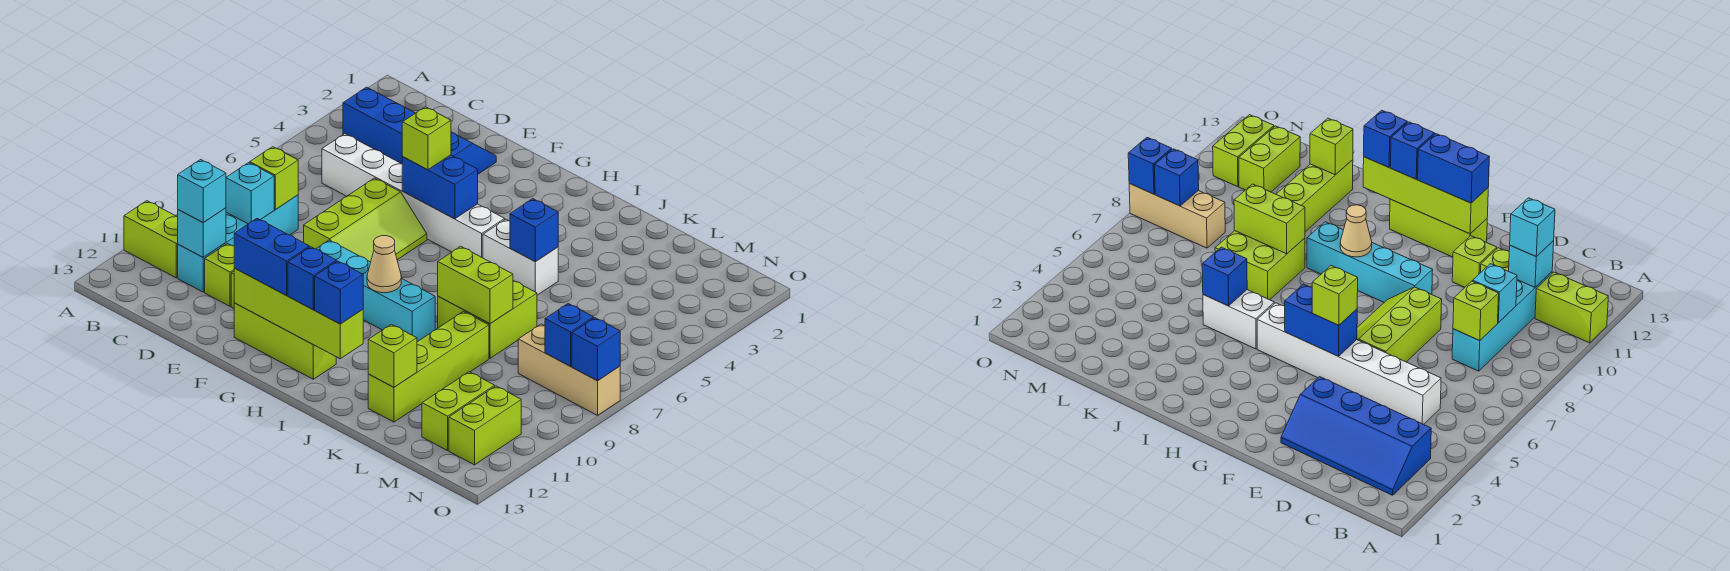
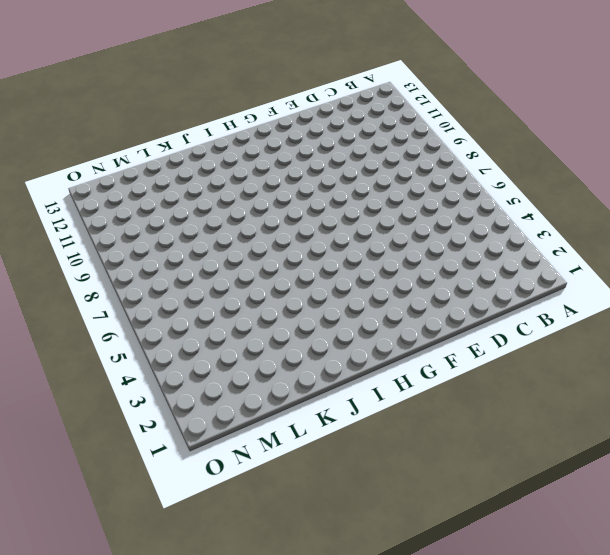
none -> lime 1x2 brick [124,201,178,278]
none -> blue 2x4 slope [343,87,496,174]
none -> white 1x6 brick [322,134,505,258]
none -> cyan 1x4 brick [178,195,298,292]

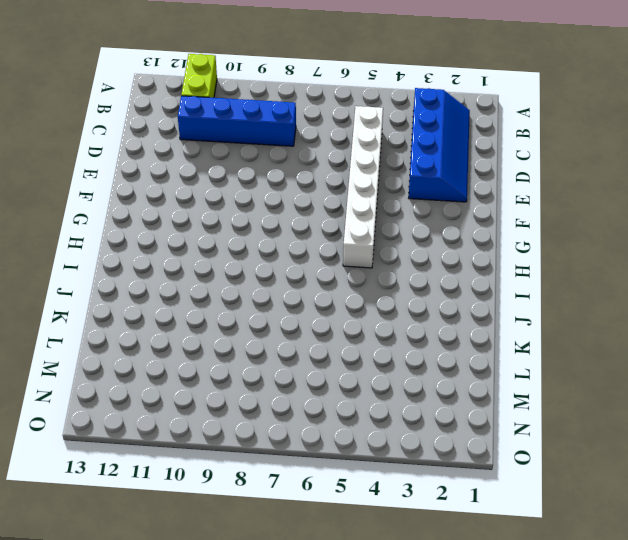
blue 1x4 brick [178,96,296,146] -> cyan 1x4 brick [178,195,298,292]
none -> lime 1x1 brick [205,244,234,306]
none -> lime 2x3 slope [304,178,427,262]
none -> lime 1x1 brick [1452,236,1497,287]
none -> cyan 1x4 brick [316,240,435,342]

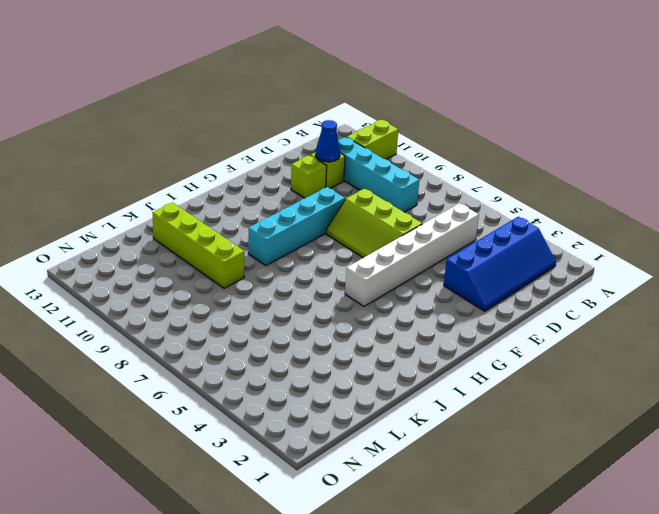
blue 1x1 cone [316,120,340,162] -> none
none -> lime 1x3 brick [234,303,336,379]
none -> white 1x2 brick [483,219,558,295]
none -> lime 2x2 brick [438,281,537,358]
none -> tan 1x3 brick [518,324,620,415]

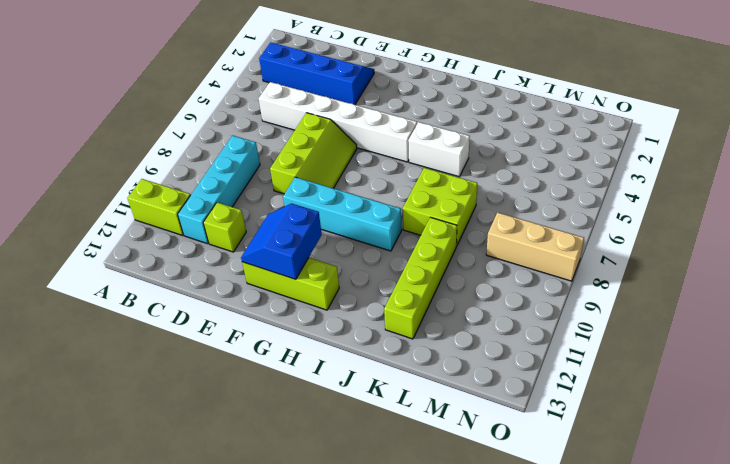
blue 2x2 slope [241,203,322,279] -> lime 1x4 brick [234,268,363,359]
none -> lime 1x1 brick [1452,236,1497,287]
none -> lime 1x2 brick [422,372,495,451]
none -> lime 1x2 brick [449,386,521,465]
none -> lime 1x1 brick [250,147,298,210]

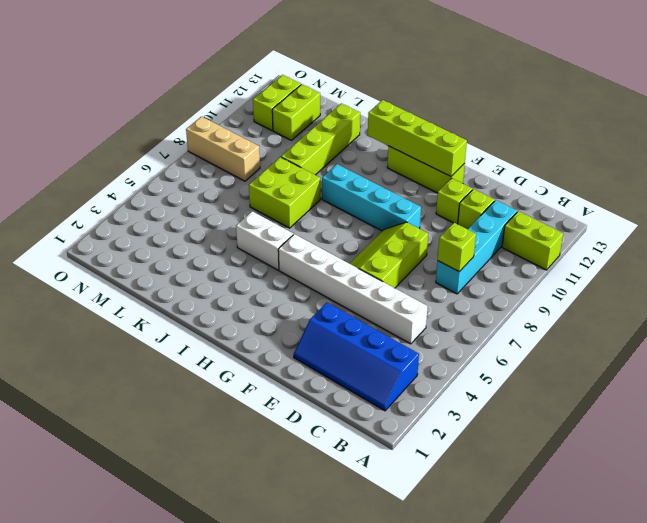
none -> cyan 1x1 brick [226,163,274,224]
none -> cyan 1x1 brick [178,208,226,257]
none -> blue 1x2 brick [402,155,478,219]
none -> tan 1x1 cone [367,236,401,293]

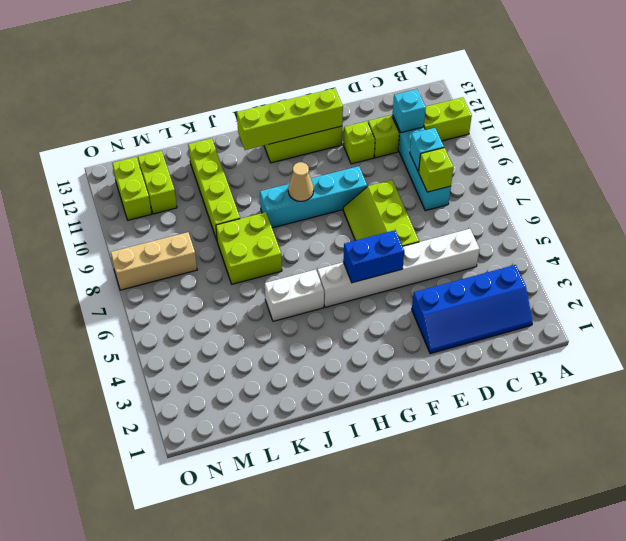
none -> blue 1x1 brick [510,199,558,262]
none -> lime 1x2 brick [438,246,513,324]
none -> lime 1x1 brick [368,324,417,387]
none -> blue 1x1 brick [545,304,594,366]

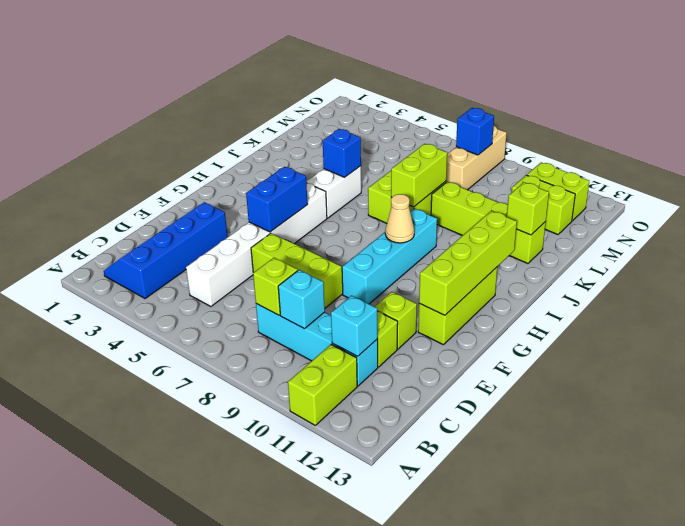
none -> blue 1x1 brick [572,318,620,381]
none -> cyan 1x1 brick [178,160,226,222]
none -> lime 1x1 brick [402,107,451,170]
none -> blue 1x2 brick [234,218,309,295]

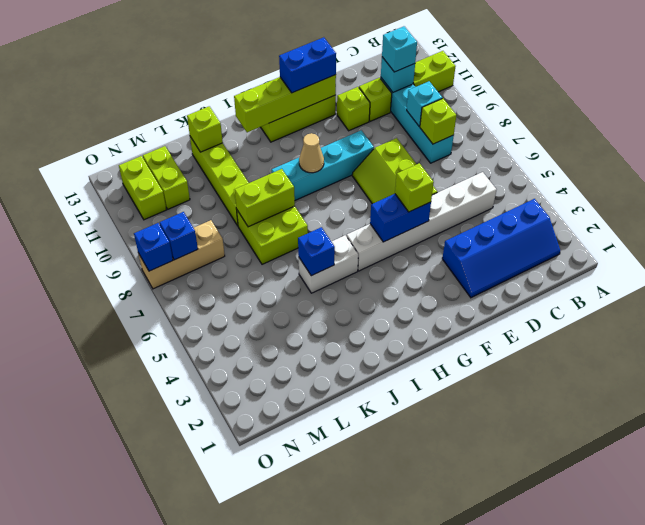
none -> blue 1x1 brick [288,247,336,310]
none -> blue 1x1 brick [315,261,363,324]

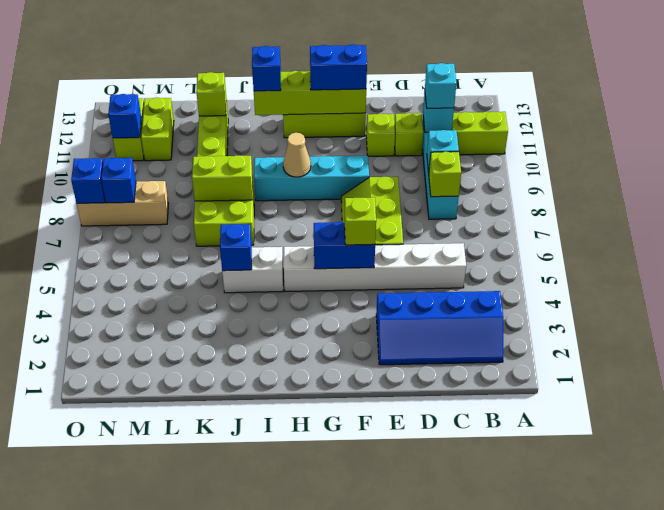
blue 1x1 brick [108,94,141,138] -> blue 1x1 brick moved to [288,247,336,310]

